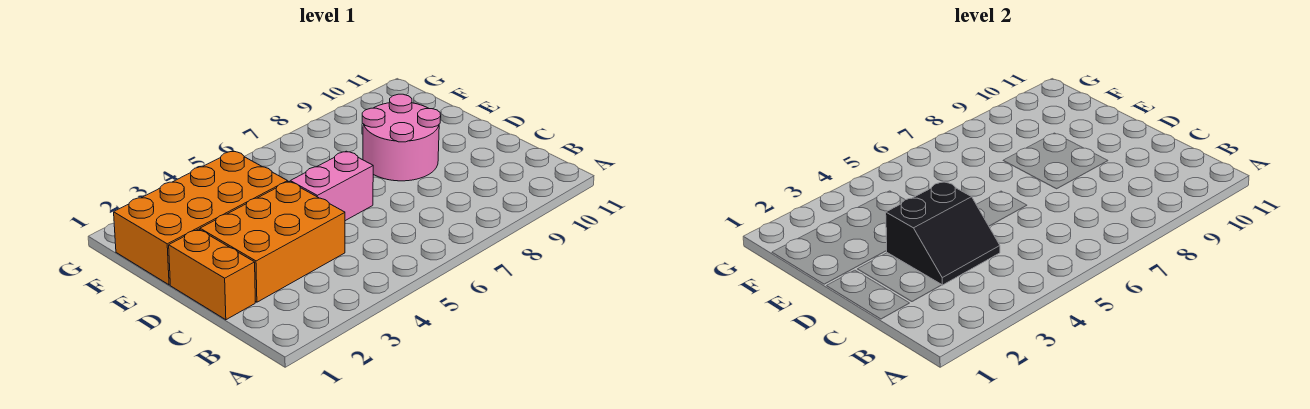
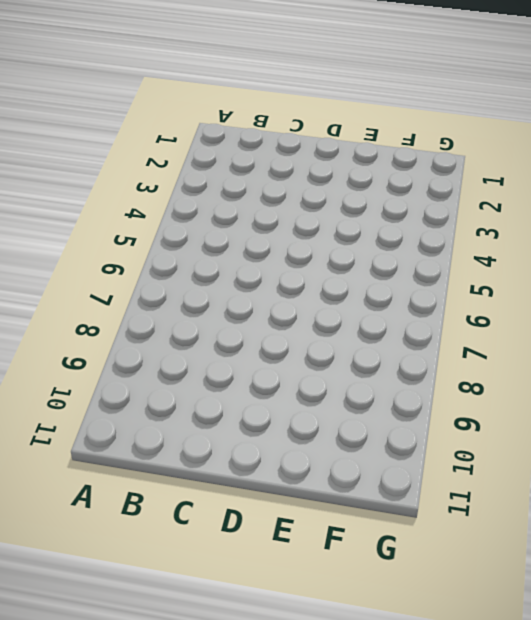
none -> orange 1x2 brick [169,229,255,320]
none -> orange 2x3 brick [200,181,345,302]

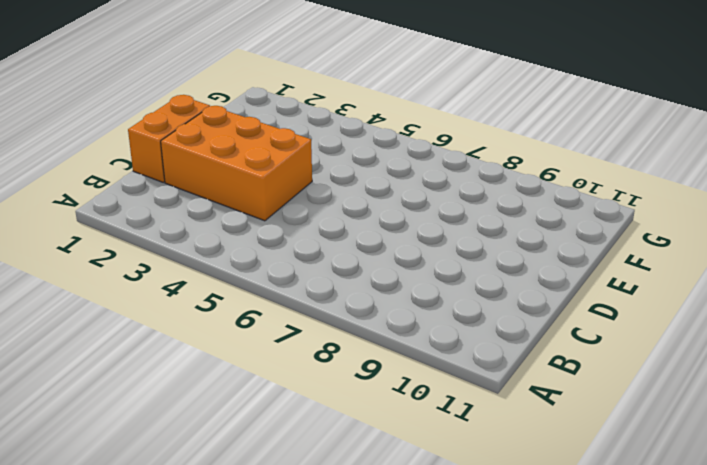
none -> pink 1x2 brick [290,151,373,221]
none -> pink 2x2 round brick [362,94,441,181]

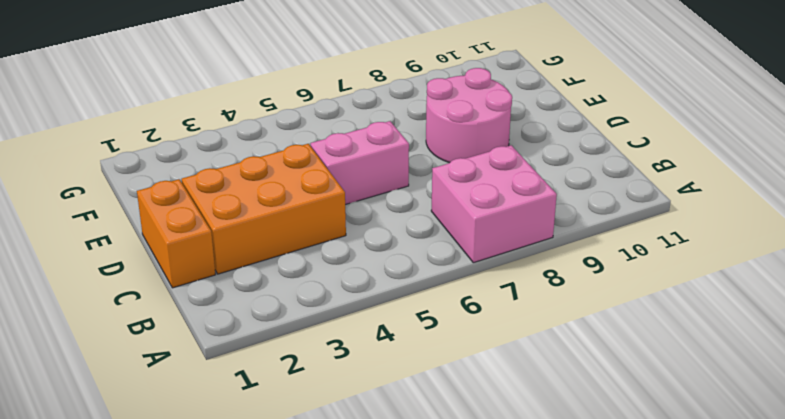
pink 2x2 brick [431,145,557,263] -> none
none -> orange 2x4 brick [114,151,288,285]
none -> black 2x2 slope [886,181,1000,285]

